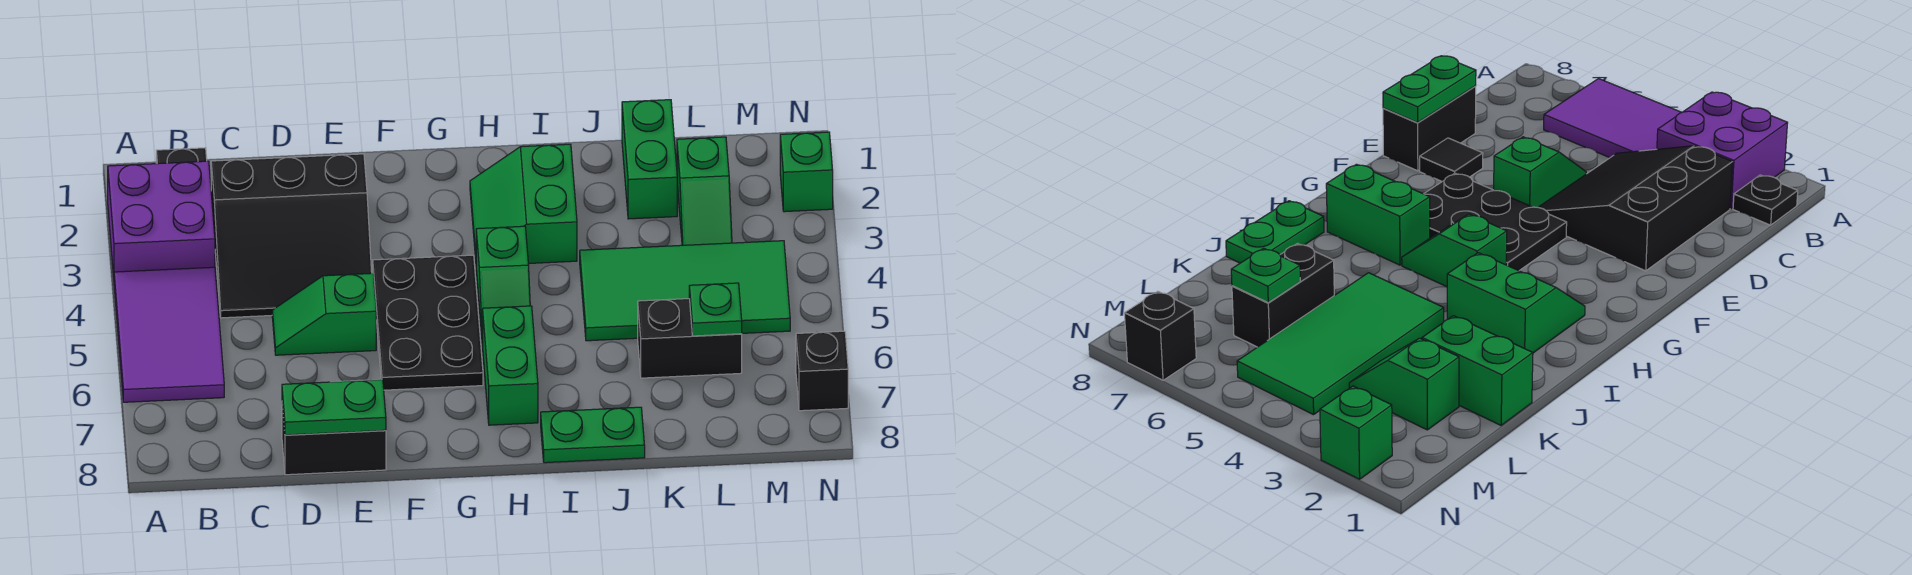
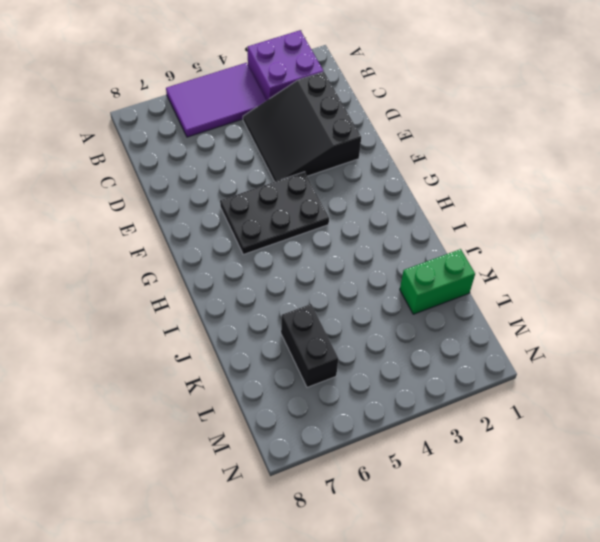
none -> black 1x1 plate [156,148,207,164]
none -> green 1x2 slope [272,273,376,355]
none -> black 1x2 brick [282,405,386,475]

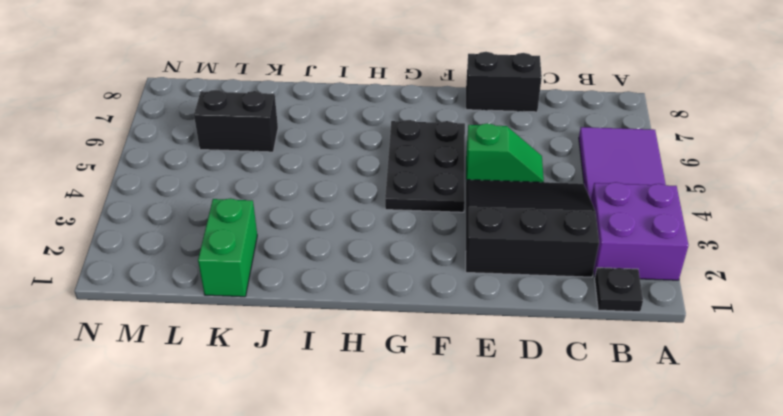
none -> black 1x1 tile [1420,138,1483,181]
none -> green 2x2 slope [470,144,577,264]
none -> green 1x2 slope [476,226,530,345]

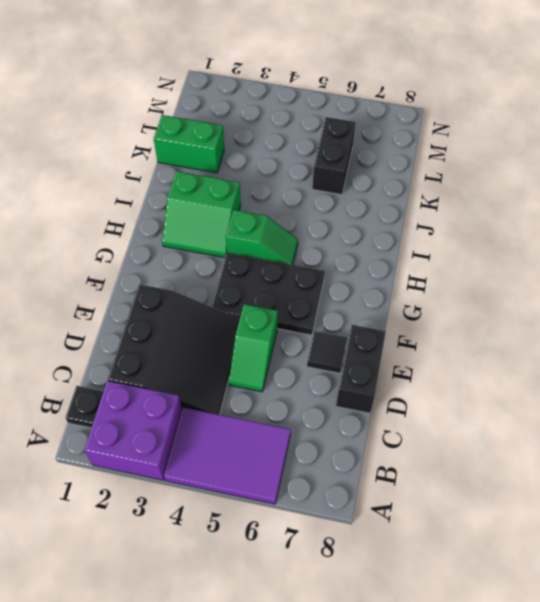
none -> green 1x2 brick [482,306,538,425]
none -> green 1x2 plate [541,407,645,463]
none -> green 2x4 tile [580,241,790,341]

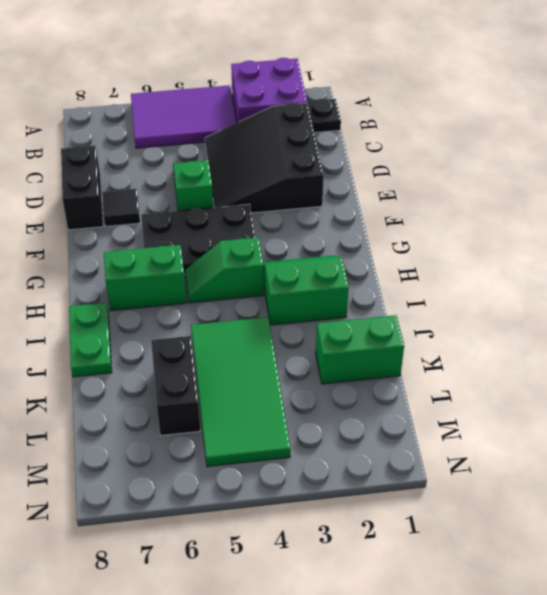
none -> green 1x2 slope [677,137,732,245]
none -> green 1x1 brick [780,132,833,212]
none -> black 1x1 brick [796,331,848,411]

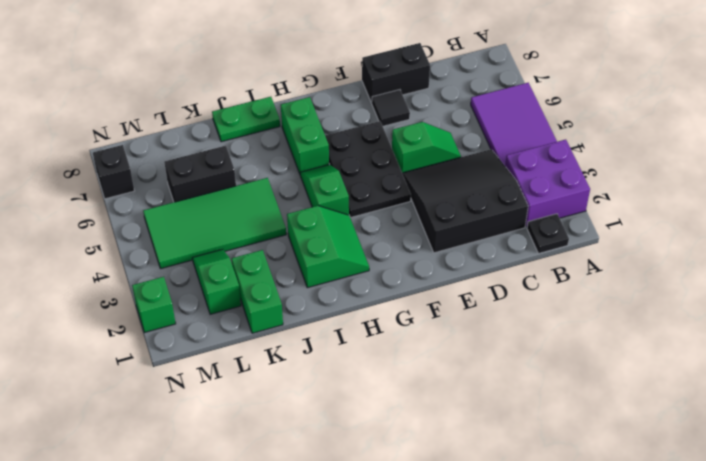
none -> green 1x2 plate [282,380,386,435]
none -> green 1x1 plate [689,283,742,336]

